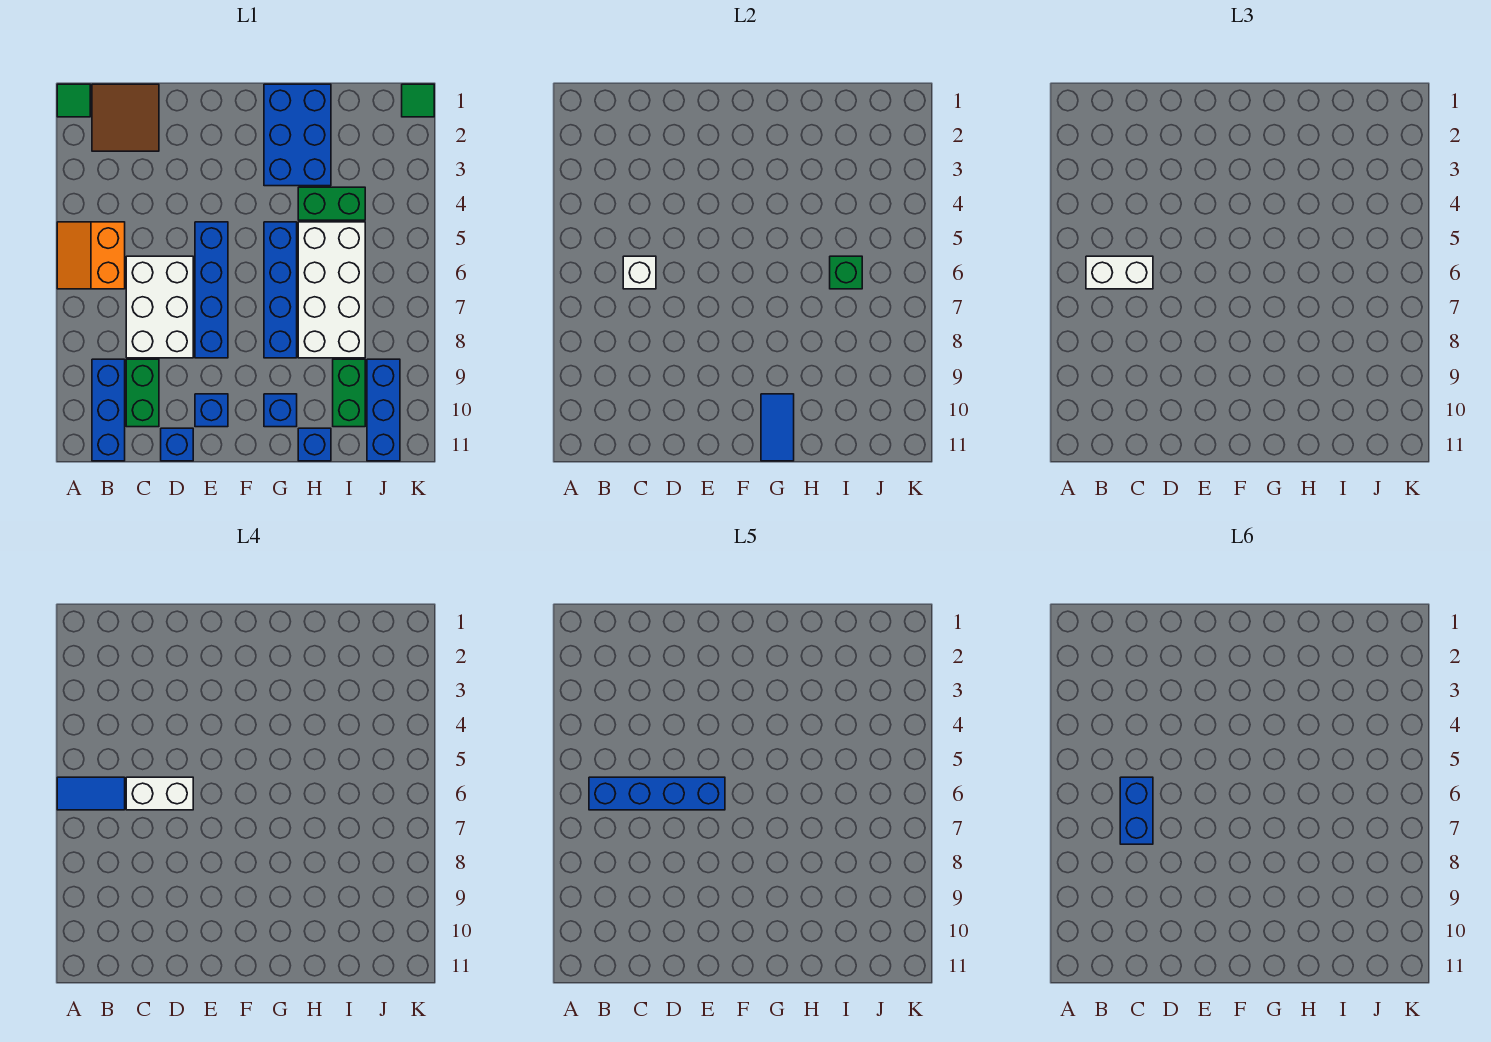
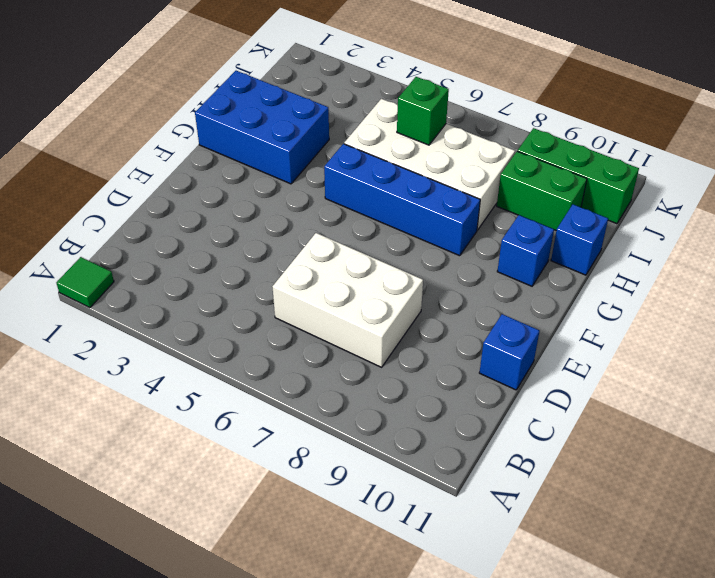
green 1x3 brick [518,128,639,224] -> blue 1x3 brick [367,359,400,461]
none -> orange 2x2 slope [57,222,125,289]
none -> brown 2x2 tile [92,84,159,151]
none -> blue 1x3 brick [92,359,125,461]

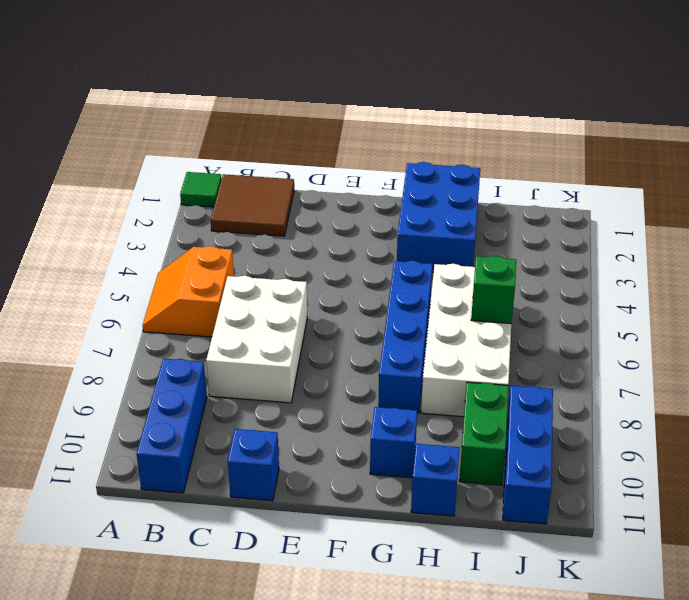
none -> green 1x2 brick [126,359,159,427]
none -> blue 1x4 brick [195,222,228,358]
none -> blue 1x1 brick [195,394,228,427]

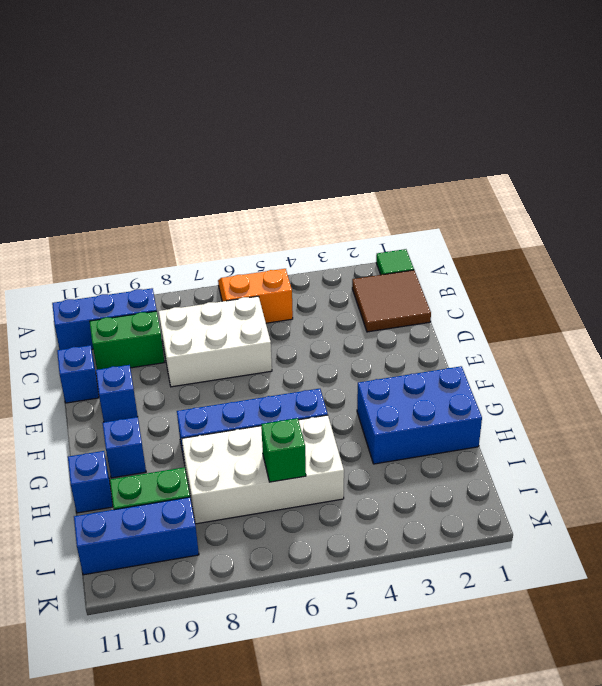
none -> blue 1x4 brick [195,222,228,358]
none -> green 1x2 brick [298,187,365,220]
none -> green 1x1 tile [402,84,434,117]

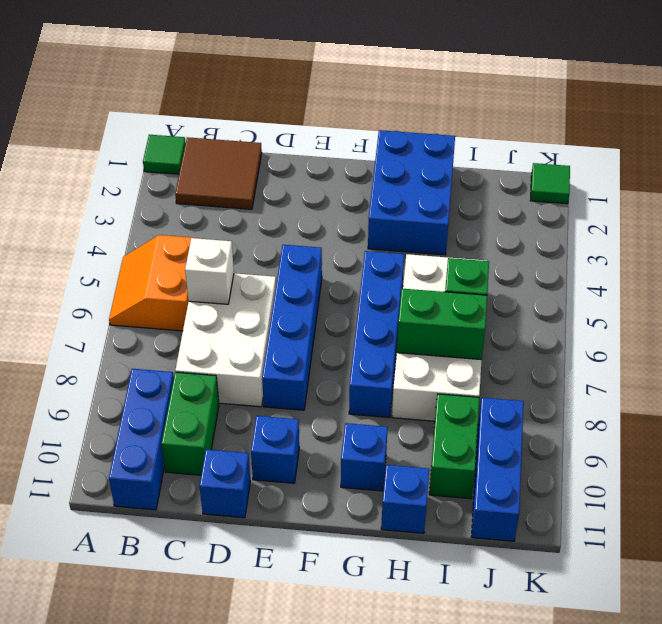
green 1x2 brick [397,289,487,360] -> green 1x2 brick moved to [298,187,365,220]
none -> blue 1x2 tile [761,394,794,461]
none -> white 1x2 brick [1086,256,1153,289]
none -> blue 1x2 tile [57,777,125,810]

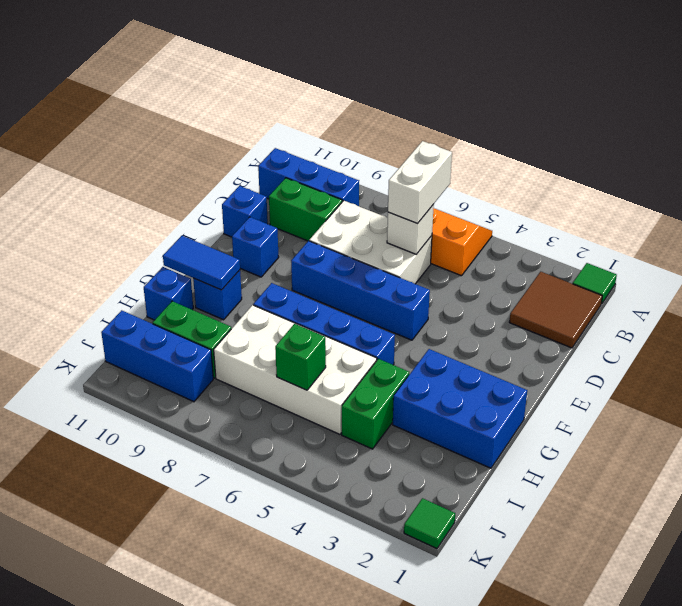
none -> blue 1x2 tile [57,777,125,810]
none -> white 1x2 brick [126,777,193,810]
none -> blue 1x4 brick [589,777,725,810]

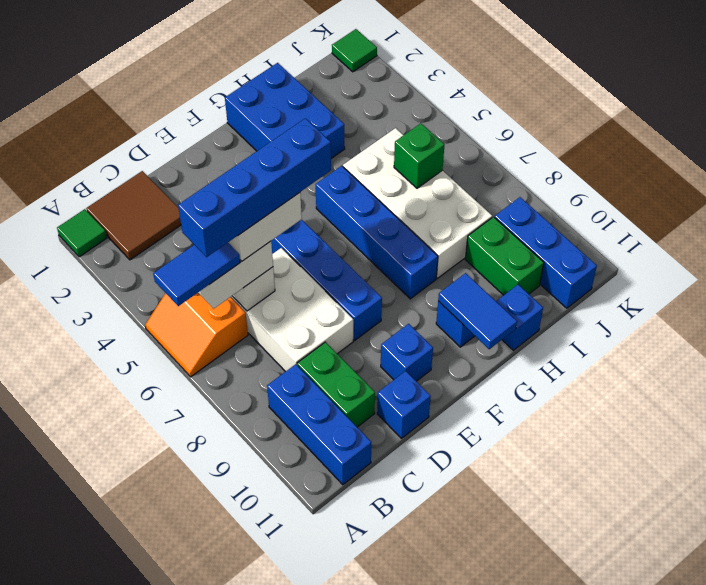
none -> green 1x2 brick [298,187,365,220]
none -> blue 1x2 brick [1120,777,1153,844]

